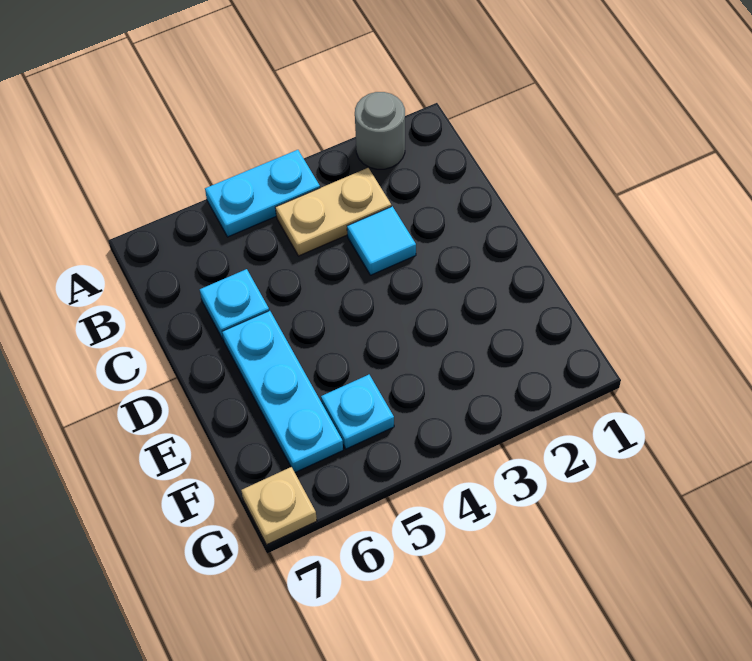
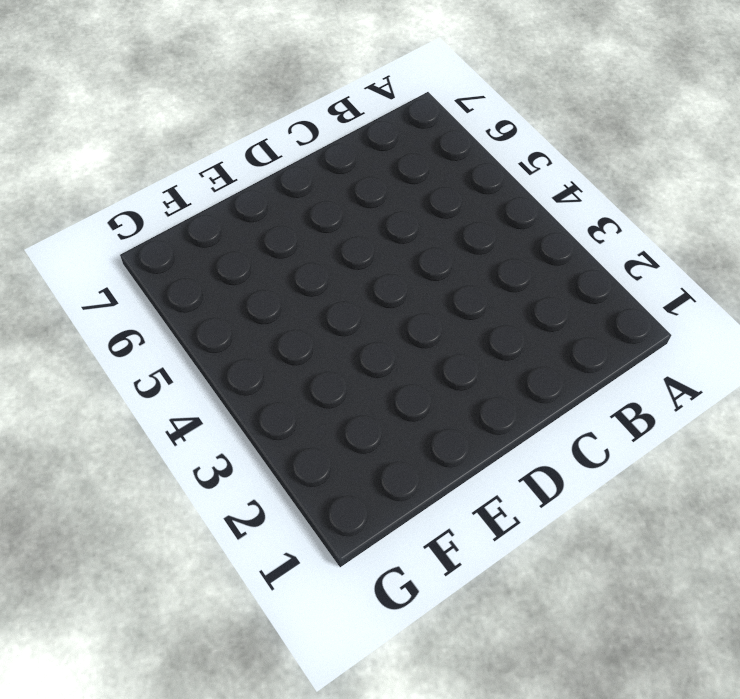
none -> grey 1x1 round brick [355,92,405,169]
none -> cyan 1x2 plate [205,150,320,237]

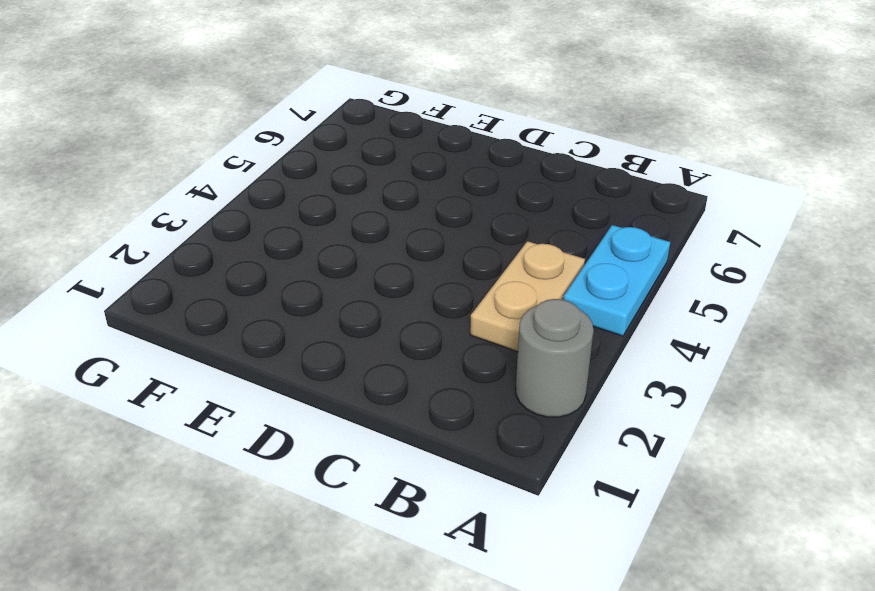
none -> cyan 1x1 tile [347,206,416,275]
none -> cyan 1x1 plate [200,269,269,340]

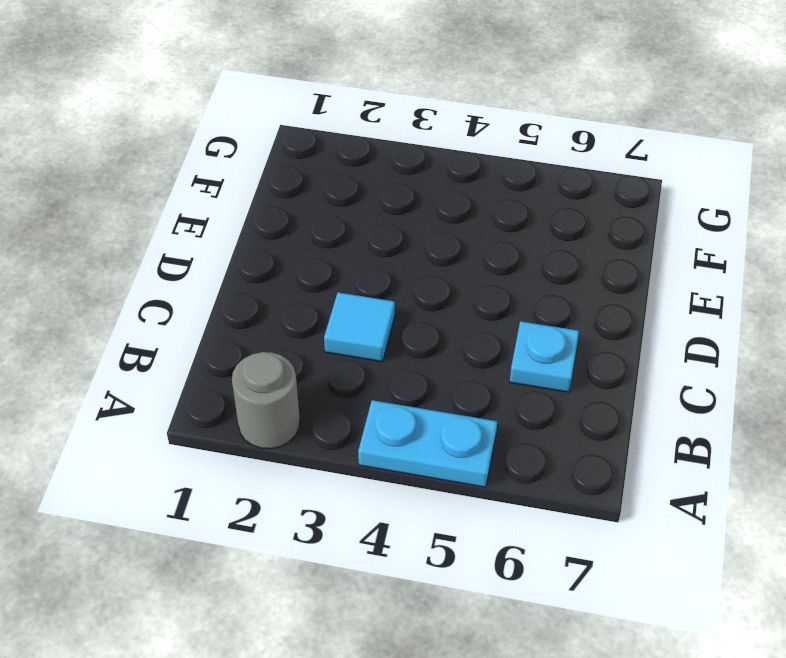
none -> tan 1x2 plate [275,168,391,256]
none -> cyan 1x3 plate [222,311,343,472]

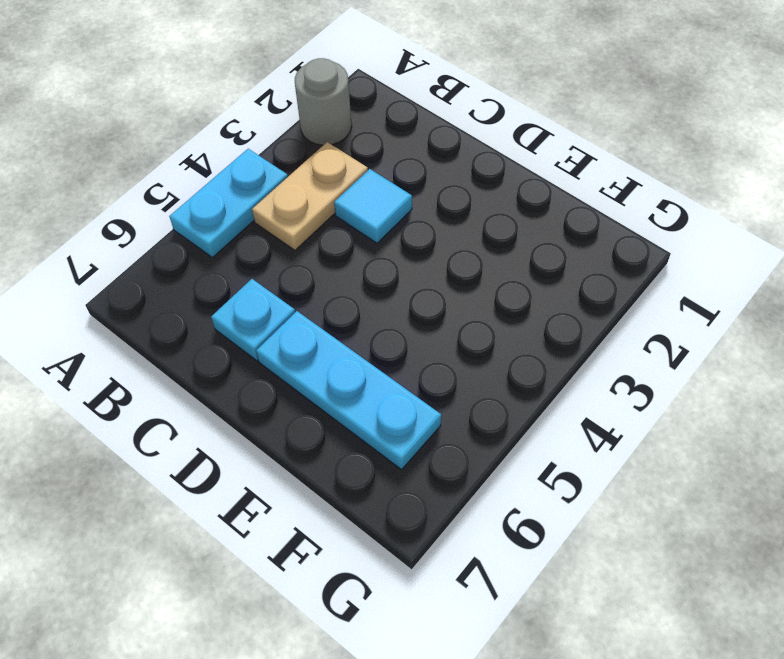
none -> cyan 1x1 plate [321,375,394,449]
none -> tan 1x1 plate [241,467,317,545]

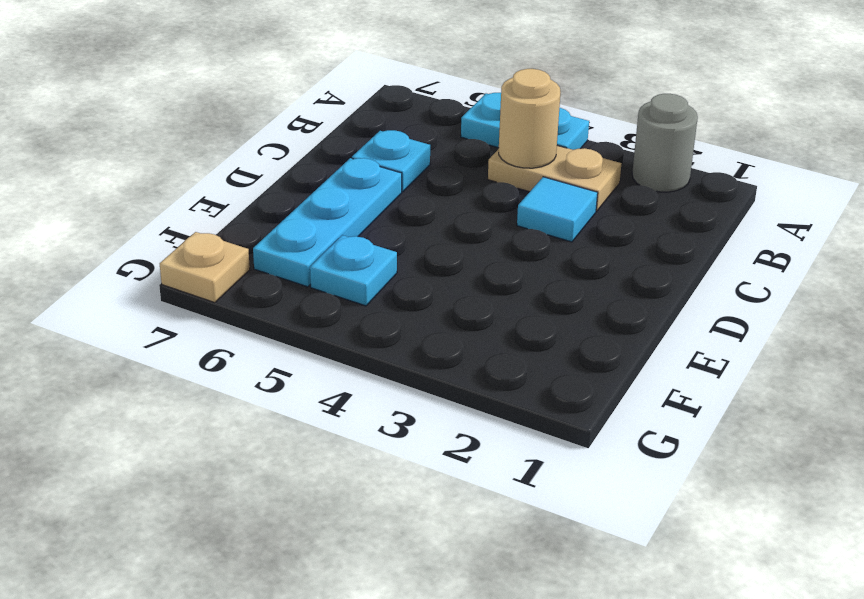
tan 1x1 round brick [499,69,560,168] -> none

